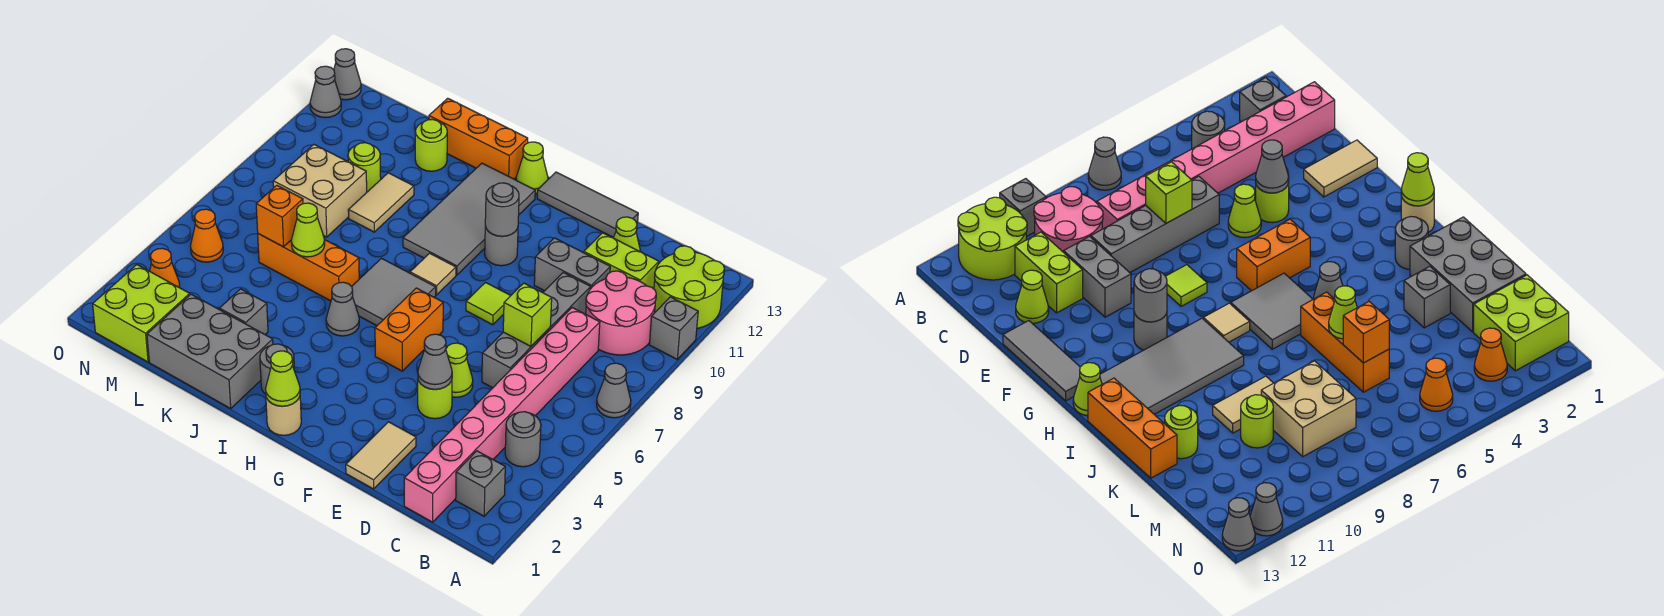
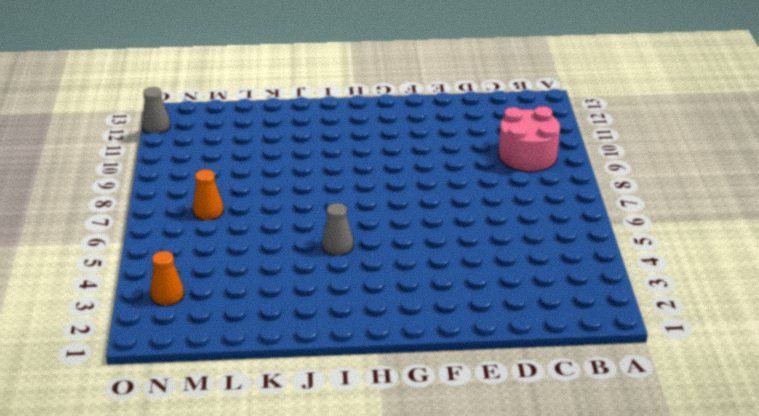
orange 1x1 cone [193,169,224,220] -> orange 1x1 cone moved to [191,209,223,262]
none -> grey 1x1 cone [597,363,631,418]
none -> grey 1x1 brick [649,297,698,359]
none -> lime 2x2 round brick [654,246,724,328]
none -> grey 1x1 brick [456,451,505,516]

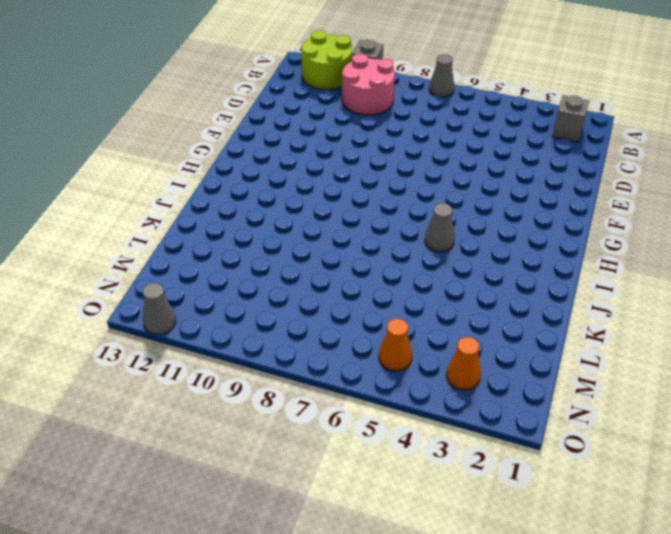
none -> grey 1x1 round brick [505,412,541,467]
none -> pink 1x8 brick [404,308,600,522]
none -> lime 1x2 brick [584,233,659,289]
none -> grey 1x4 brick [482,272,591,388]

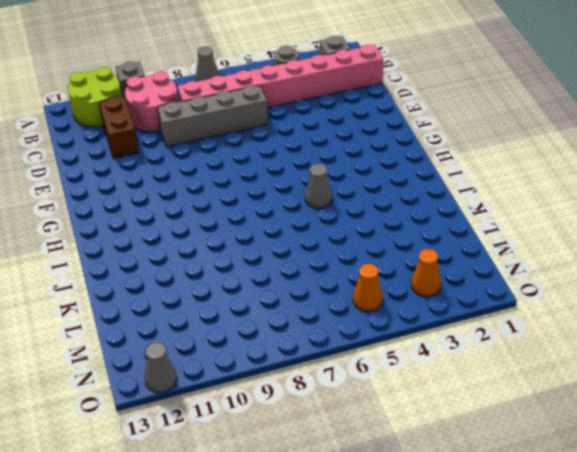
brown 1x2 brick [99,97,139,158] -> lime 1x2 brick [584,233,659,289]
none -> grey 1x2 brick [534,238,610,291]
none -> lime 1x1 cone [613,217,641,252]
none -> tan 1x2 tile [346,422,416,489]
none -> lime 1x1 round brick [418,380,452,419]

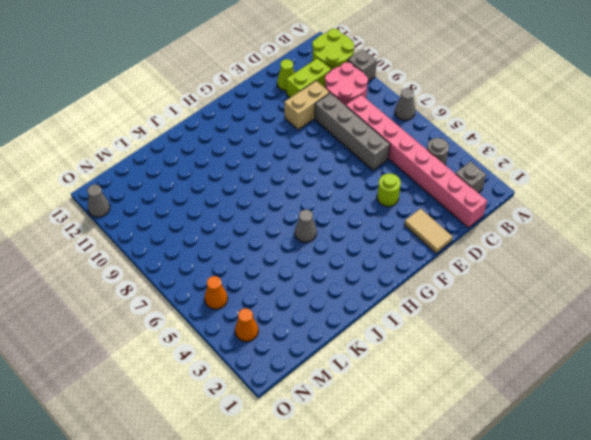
tan 1x2 brick [284,81,330,130] -> grey 1x2 brick [534,238,610,291]
none -> lime 1x1 cone [446,343,473,397]
none -> grey 1x3 tile [537,172,638,237]
none -> lime 1x1 tile [466,283,511,325]
none -> orange 1x2 brick [375,288,443,371]

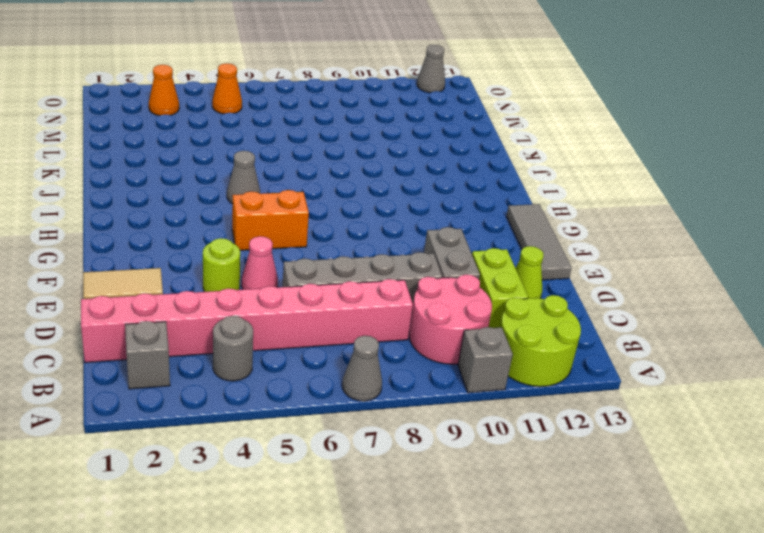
pink 1x1 cone [242,236,278,289] -> lime 1x1 cone [446,343,473,397]
none -> lime 1x1 tile [466,283,511,325]
none -> grey 1x1 round brick [485,226,518,266]
none -> tan 1x1 round brick [266,396,301,435]
none -> grey 2x2 tile [352,258,436,326]

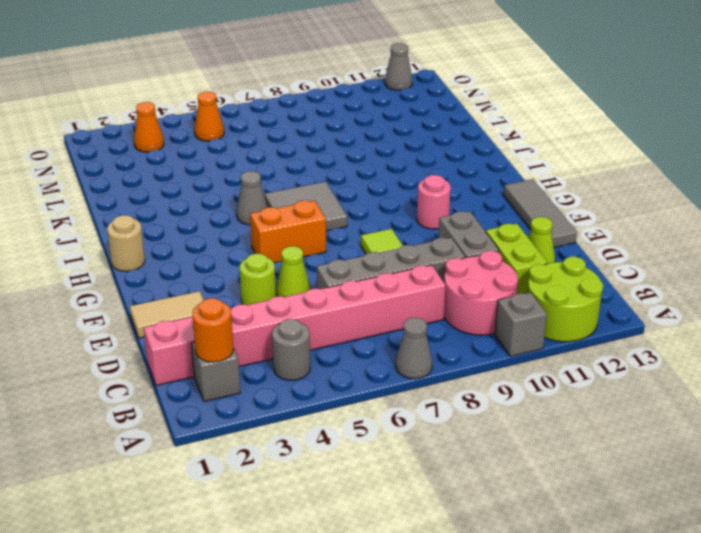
orange 1x1 round brick [192,298,234,362] -> none
pink 1x1 round brick [417,175,451,229] -> grey 1x1 round brick [485,226,518,266]
none -> tan 1x1 tile [410,253,456,295]
none -> grey 2x4 tile [403,163,535,275]
none -> lime 1x1 cone [516,142,548,194]
none -> grey 1x1 round brick [260,344,294,394]

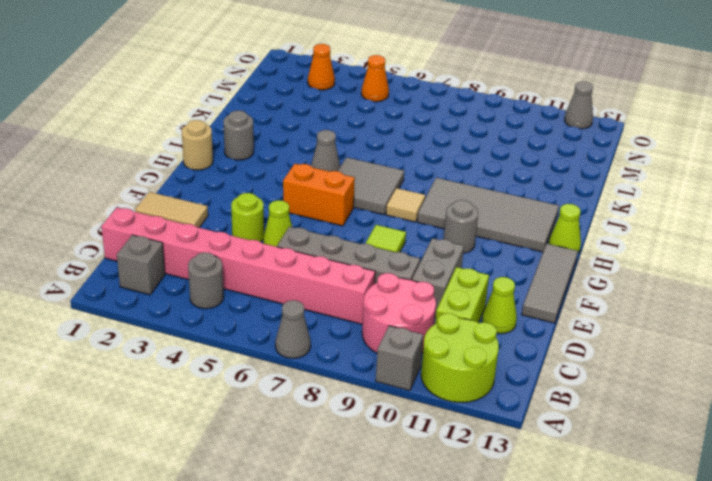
none -> orange 1x3 brick [429,98,528,179]
none -> grey 2x3 brick [147,294,273,408]
none -> orange 1x3 brick [258,234,359,301]
none -> grey 1x1 brick [219,289,268,335]

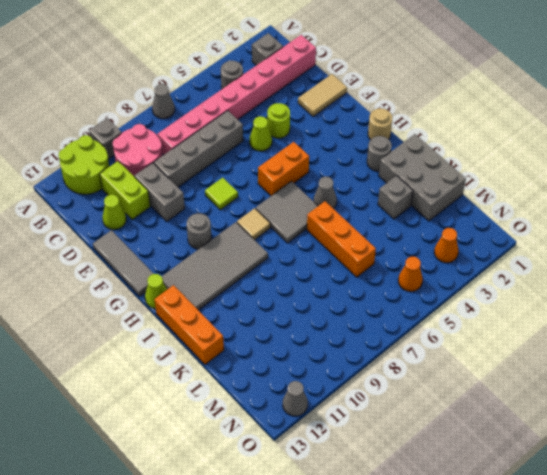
none -> tan 1x2 tile [348,173,414,232]
none -> lime 1x1 round brick [415,119,447,171]
none -> tan 2x2 brick [273,145,367,237]
none -> lime 1x1 round brick [348,143,381,192]

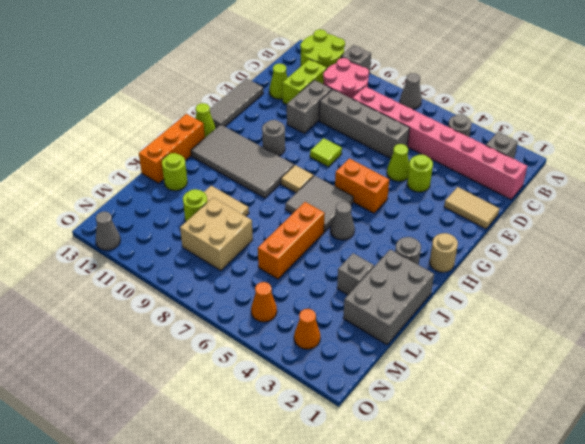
none -> lime 2x2 brick [93,265,190,362]
none -> grey 1x1 cone [334,49,361,100]
none -> lime 1x1 brick [503,283,552,346]
none -> grey 1x1 cone [418,334,452,389]

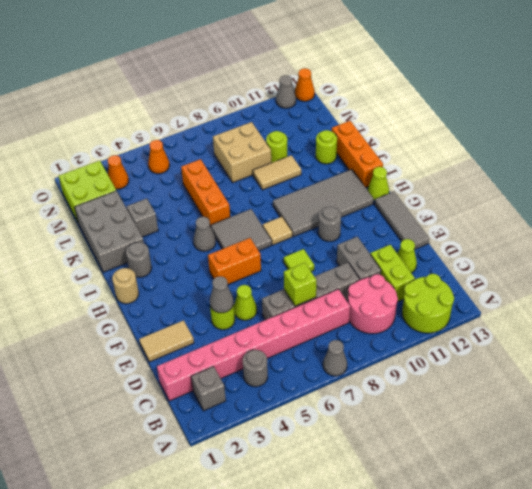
orange 1x1 cone [295,68,315,101] -> grey 1x1 cone [334,49,361,100]
none -> grey 1x1 brick [649,297,698,359]
none -> grey 1x1 round brick [485,183,519,236]
none -> lime 1x1 cone [266,351,300,406]
none -> lime 1x1 cone [291,203,325,257]

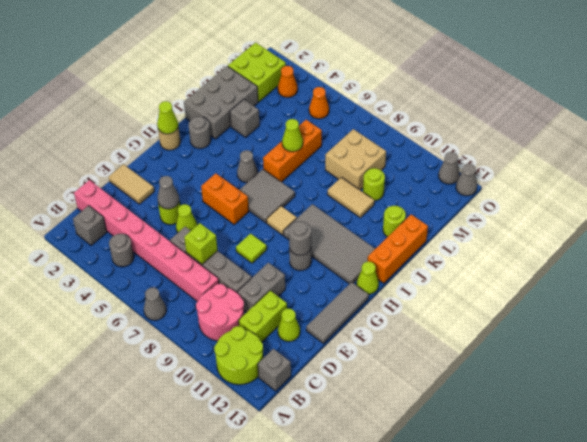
grey 1x1 brick [258,349,291,391] -> grey 1x1 brick moved to [649,297,698,359]
none -> orange 1x1 brick [256,185,303,247]

